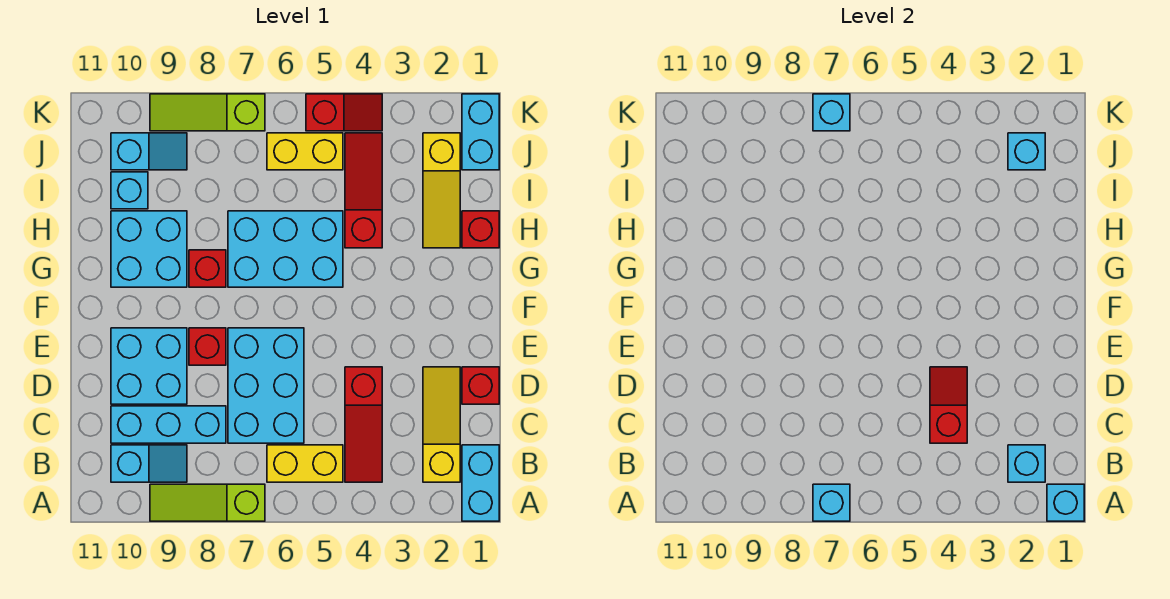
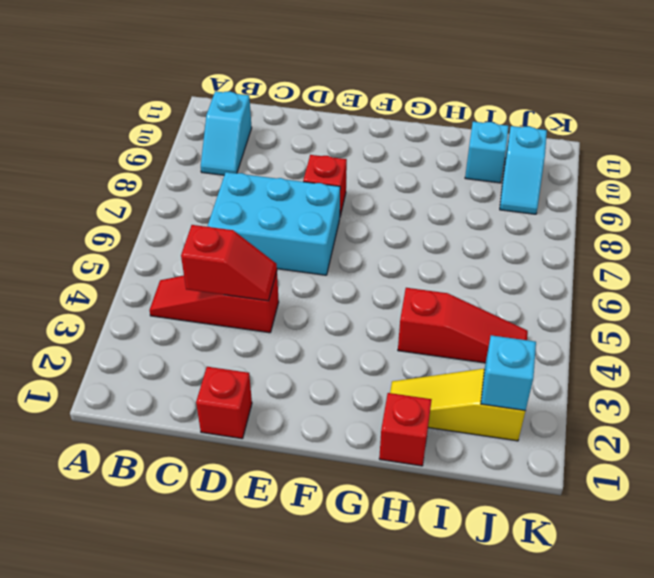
none -> cyan 1x2 brick [462,445,499,521]
none -> lime 1x3 slope [150,484,265,521]
none -> yellow 1x3 slope [423,367,460,482]

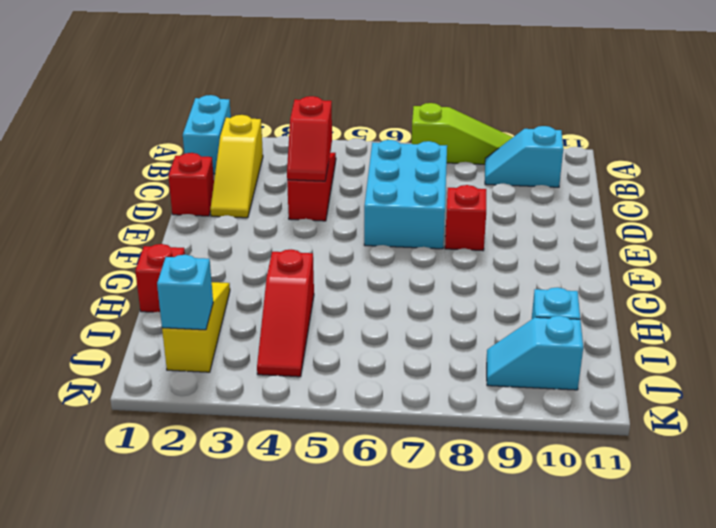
none -> yellow 1x2 brick [267,445,343,482]
none -> cyan 1x3 brick [111,406,226,443]
none -> cyan 2x2 brick [111,328,187,404]

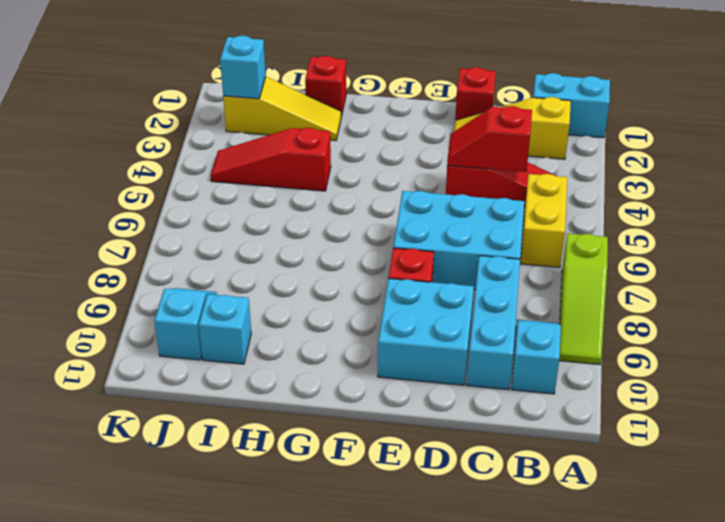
none -> cyan 2x3 brick [228,211,343,287]
none -> red 1x1 brick [189,250,226,287]
none -> cyan 2x2 brick [111,211,187,287]

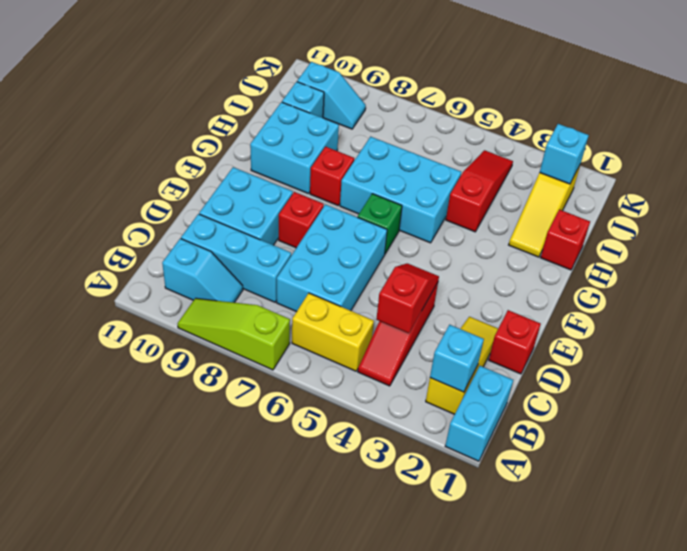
green 1x1 brick [358,194,402,253] -> none
none -> cyan 1x2 brick [462,94,499,170]
none -> yellow 1x2 brick [267,133,343,170]
none -> red 1x2 slope [306,94,382,131]

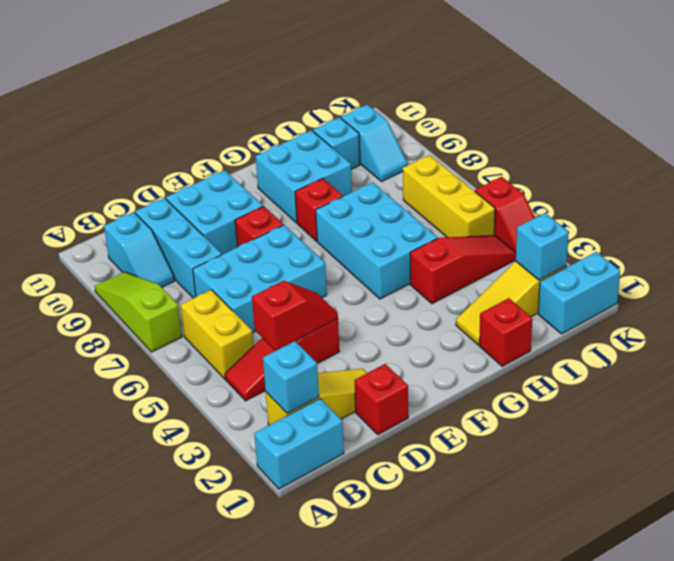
yellow 1x3 brick [403,155,495,237] -> yellow 1x2 brick [267,133,343,170]
none -> lime 1x3 slope [150,94,265,131]
none -> cyan 1x1 brick [1047,484,1084,521]
none -> cyan 1x1 brick [813,484,850,521]

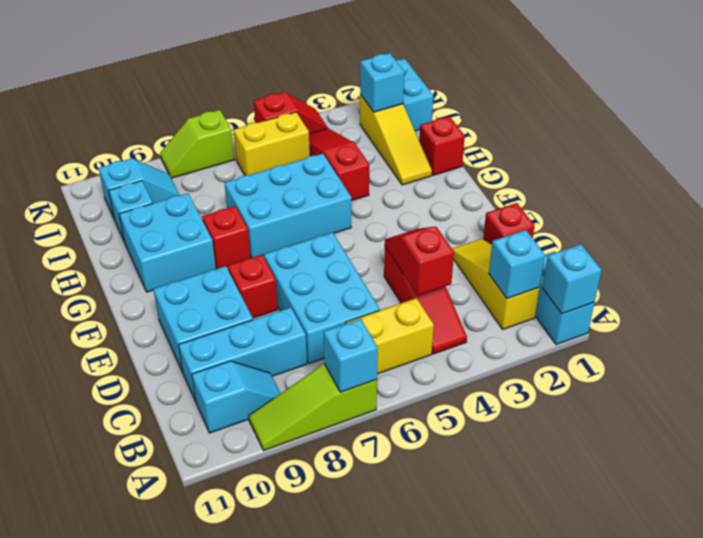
lime 1x2 slope [160,110,234,178] -> lime 1x3 slope [150,94,265,131]
none -> cyan 1x1 brick [813,94,850,131]

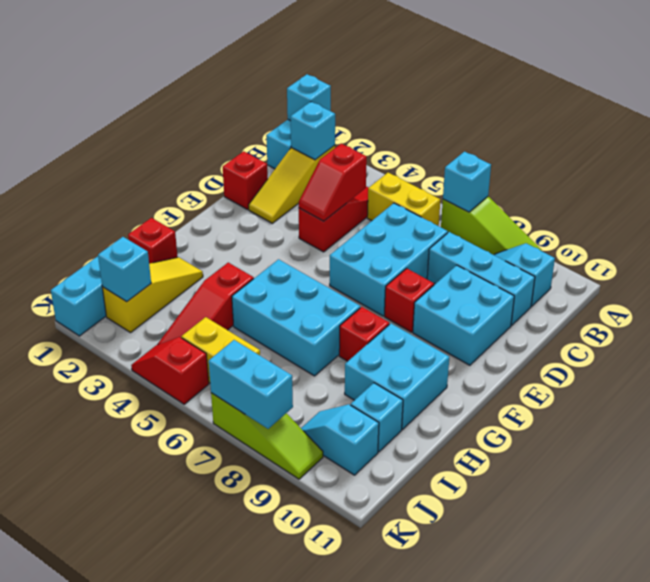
cyan 1x2 brick [209,340,293,429] -> cyan 1x1 brick [813,94,850,131]

